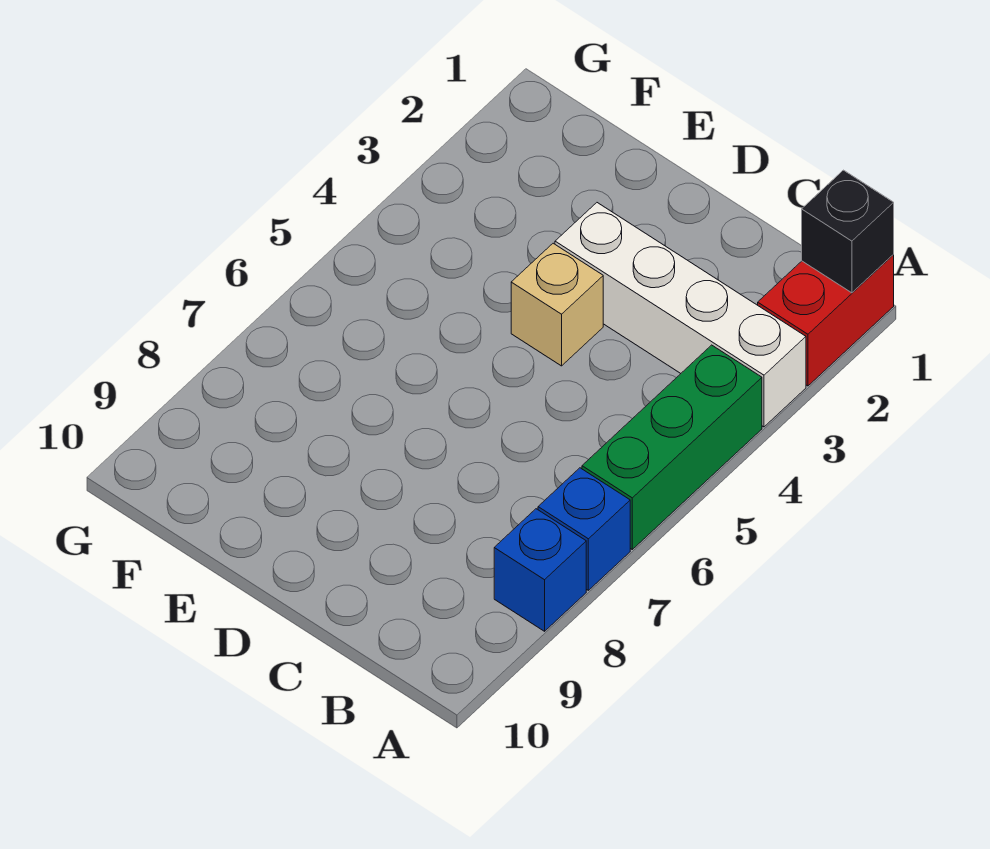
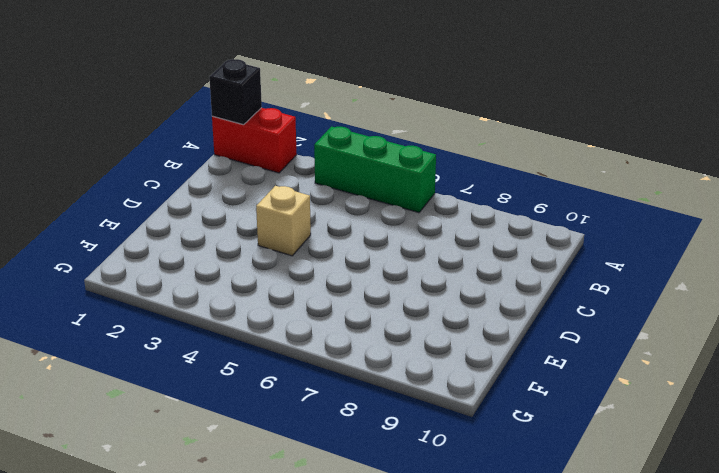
none -> white 1x4 brick [555,203,806,427]
none -> blue 1x1 brick [538,468,630,590]

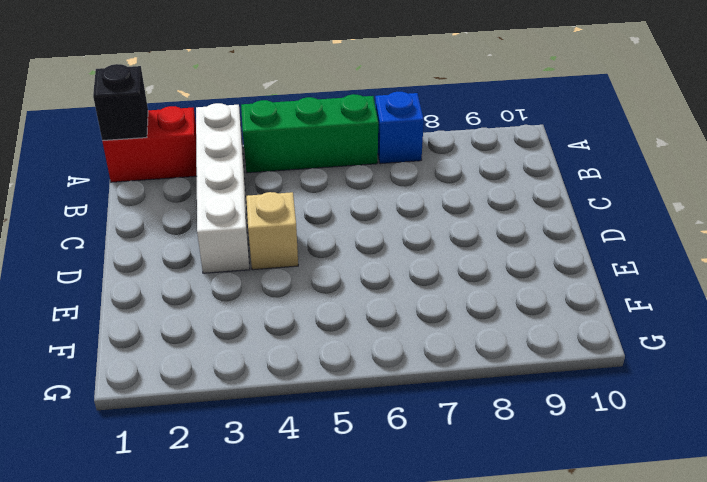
none -> blue 1x1 brick [494,509,586,631]

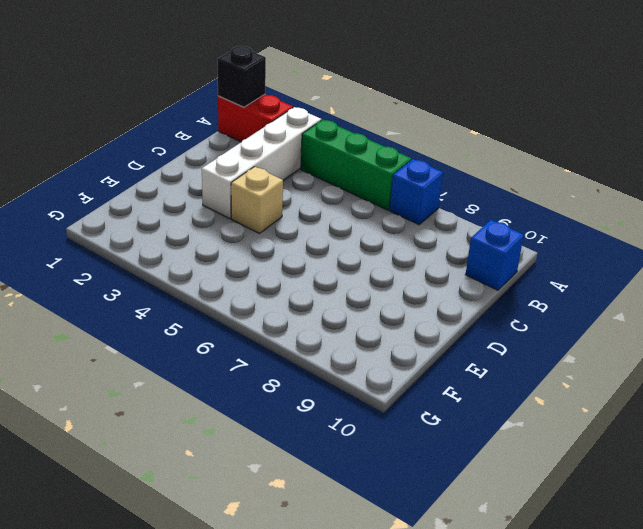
blue 1x1 brick [465,220,524,290] -> blue 1x1 brick moved to [494,509,586,631]

